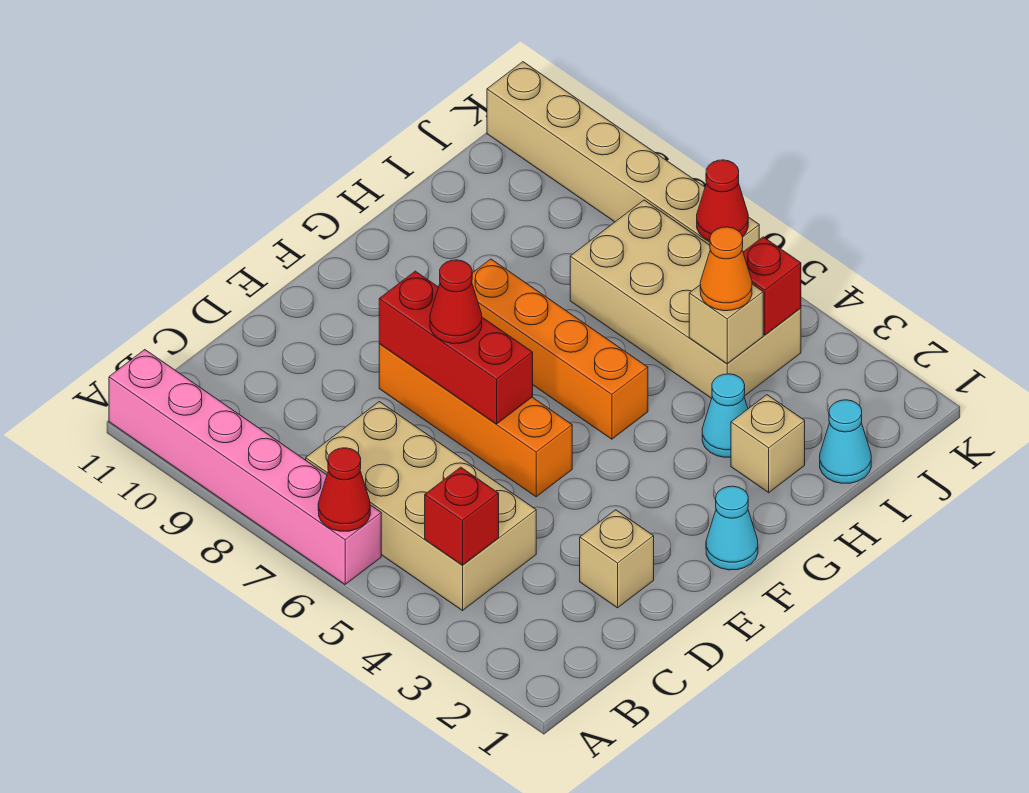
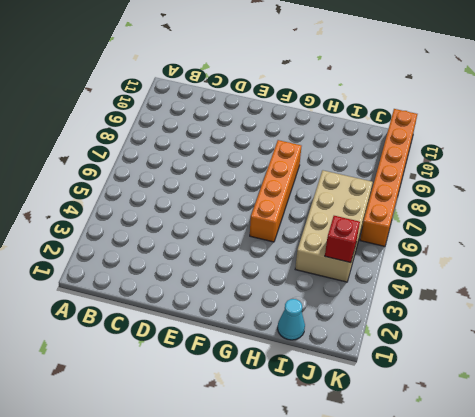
orange 1x6 brick [360,109,417,246] -> tan 1x6 brick [487,62,759,252]
none -> pink 1x6 brick [109,350,381,584]
none -> tan 2x4 brick [306,402,536,611]
none -> tan 1x1 brick [580,510,654,608]

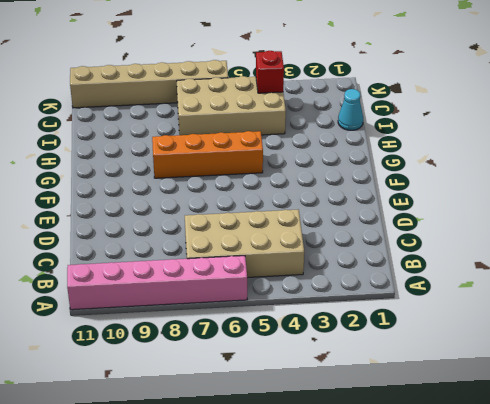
none -> tan 1x1 brick [580,510,654,608]
none -> orange 1x4 brick [379,344,572,497]
none -> cyan 1x1 cone [706,486,758,570]

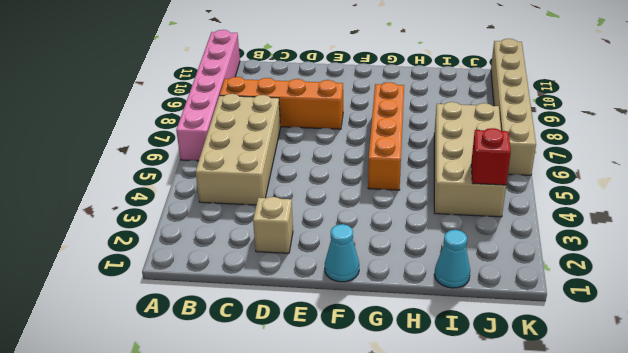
orange 1x4 brick [220,77,343,129] -> orange 1x4 brick turned to [379,344,572,497]
none -> tan 1x1 brick [731,395,805,493]
none -> cyan 1x1 cone [702,374,748,457]
none -> red 1x1 cone [318,448,370,531]

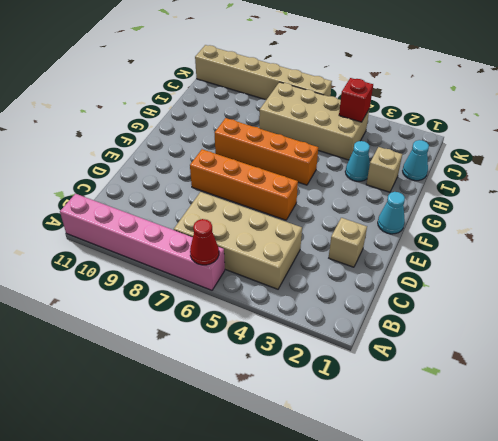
none -> red 1x1 brick [425,467,499,565]
none -> red 1x3 brick [379,271,533,424]
none -> tan 1x1 brick [689,284,763,364]

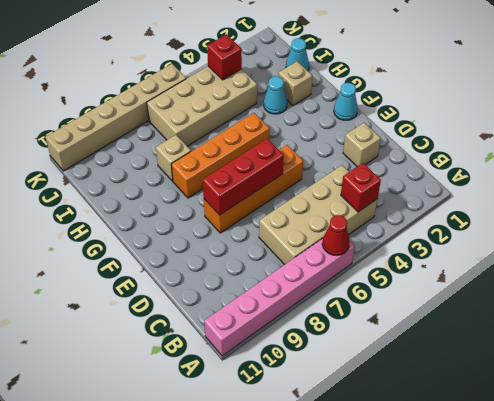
tan 1x1 brick [156,135,191,181] -> tan 1x1 brick moved to [689,284,763,364]
none -> red 1x1 cone [697,160,748,241]
none -> red 1x1 cone [430,260,482,344]
none -> orange 1x1 cone [700,227,752,311]

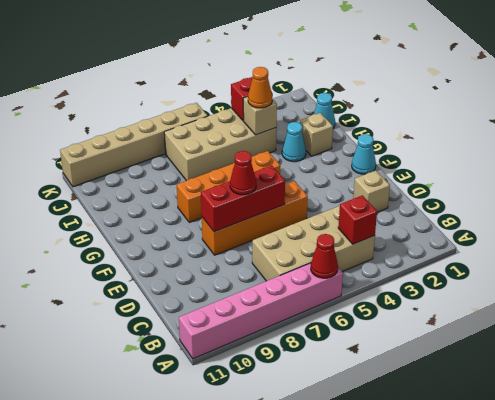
none -> red 1x1 cone [697,160,748,241]

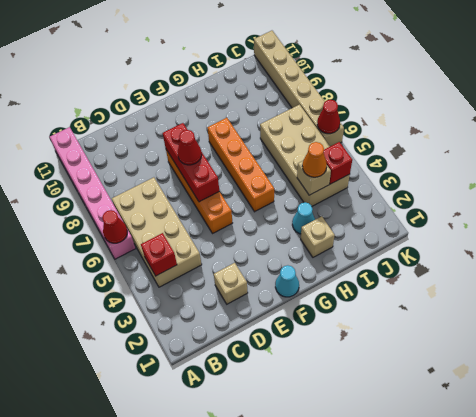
none -> cyan 1x1 cone [820,400,871,483]

